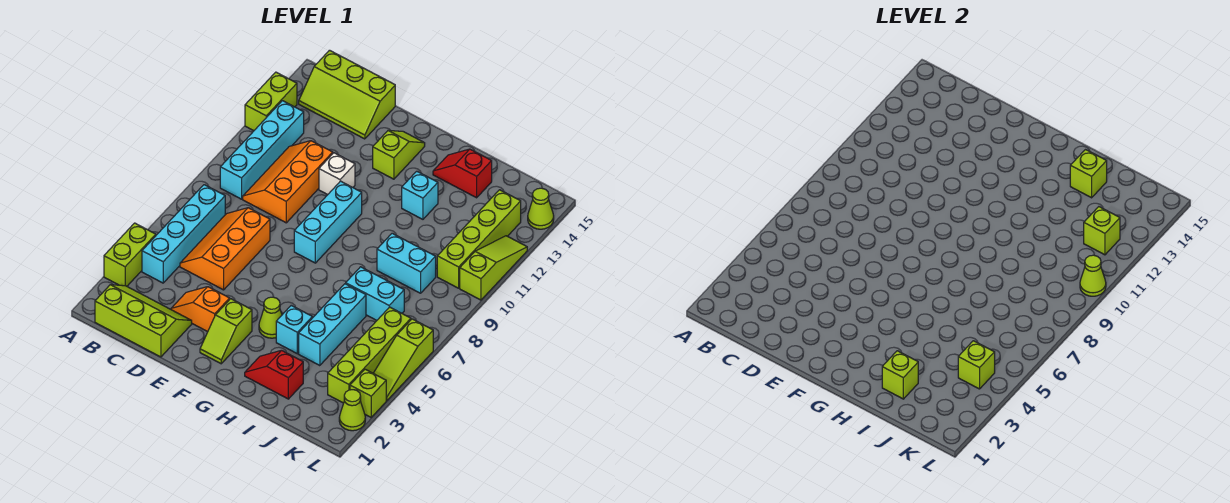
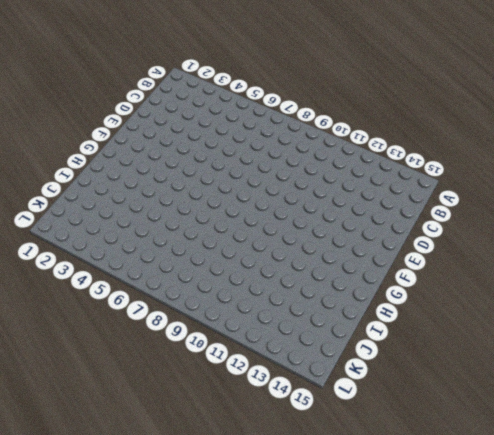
none -> lime 1x2 brick [104,223,156,286]
none -> lime 1x2 brick [245,72,297,131]
none -> lime 2x3 slope [95,285,192,357]
none -> cyan 1x4 brick [142,185,225,283]

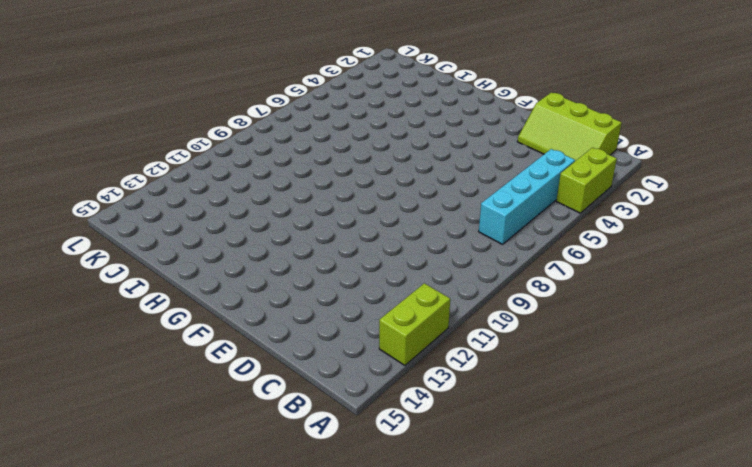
none -> cyan 1x4 brick [220,101,304,199]
none -> lime 2x3 slope [299,50,395,139]
none -> orange 2x3 slope [180,208,270,290]
none -> orange 2x3 slope [243,141,333,223]

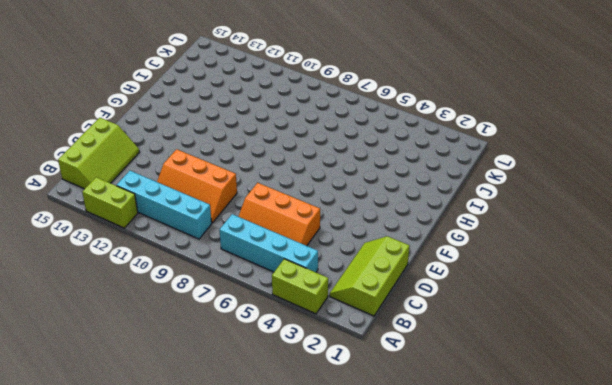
none -> orange 1x2 slope [171,287,230,332]
none -> white 1x1 brick [319,153,355,195]
none -> lime 1x2 slope [200,299,252,364]
none -> cyan 1x3 brick [294,181,362,263]

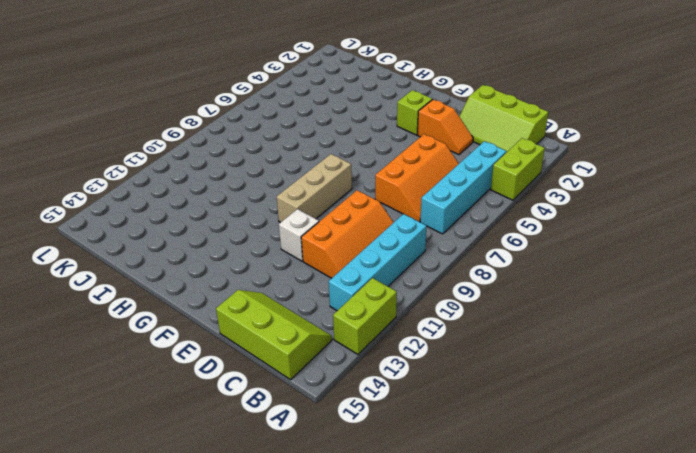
tan 1x3 brick [277,154,352,223] -> cyan 1x3 brick [294,181,362,263]
none -> lime 1x2 slope [373,130,425,179]
none -> lime 1x1 cone [259,297,282,338]
none -> red 1x2 slope [245,350,303,399]
none -> cyan 1x1 brick [276,305,312,354]

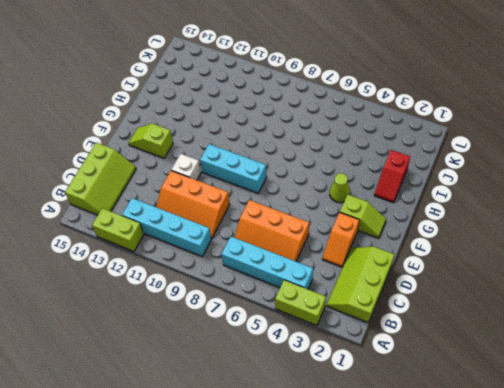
none -> cyan 1x1 brick [276,305,312,354]
none -> cyan 1x1 brick [402,171,438,219]
none -> red 1x2 slope [433,149,492,198]
none -> cyan 1x3 brick [299,284,366,366]

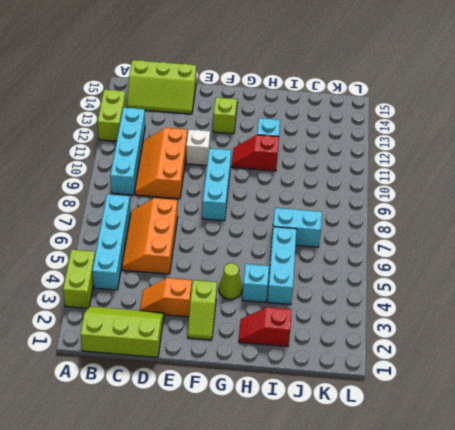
red 1x2 slope [232,135,279,171] -> red 1x2 slope moved to [433,149,492,198]
none -> cyan 1x2 brick [377,233,436,293]
none -> lime 1x4 brick [328,307,411,403]
none -> lime 1x4 brick [437,190,521,288]
none -> lime 1x1 cone [339,390,365,431]

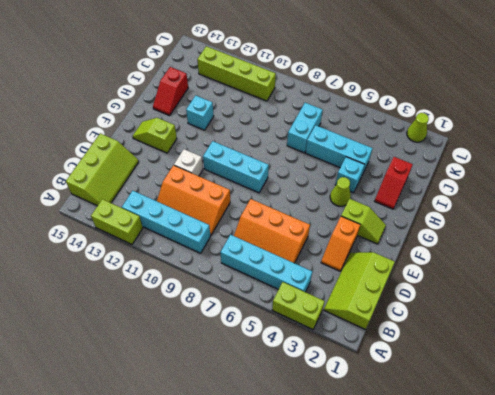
none -> cyan 1x2 brick [377,233,436,293]
none -> lime 1x4 brick [328,307,411,403]
none -> lime 1x1 brick [350,369,386,417]
none -> lime 1x3 slope [373,319,433,401]

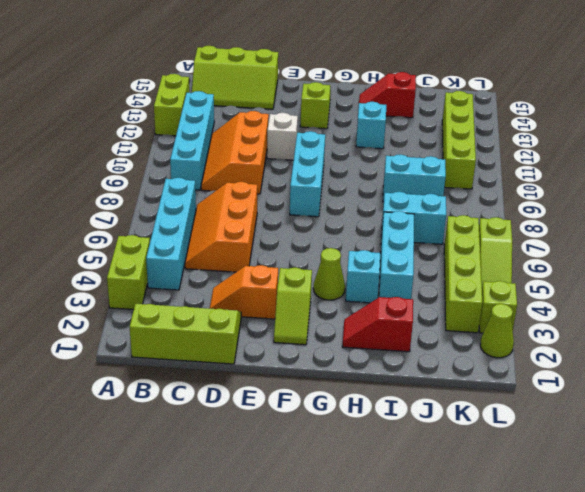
none -> lime 1x3 slope [460,236,527,300]
none -> lime 1x1 cone [528,188,554,229]
none -> lime 1x1 brick [882,351,918,399]
none -> lime 1x1 brick [1070,150,1107,198]

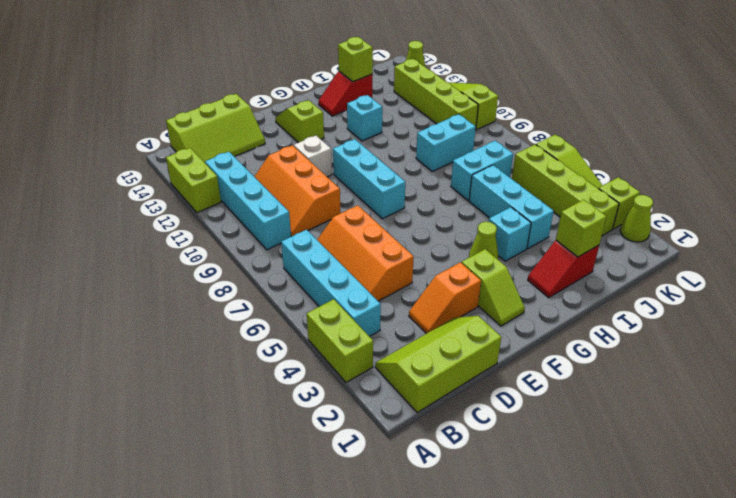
none -> lime 1x1 brick [958,341,995,389]
none -> lime 1x1 brick [1084,207,1120,255]
none -> lime 1x1 cone [1080,255,1106,296]

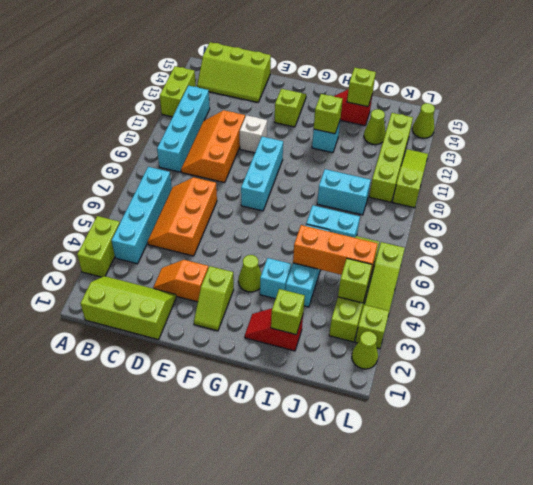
lime 1x1 brick [314,94,343,134] -> lime 1x1 brick moved to [1084,207,1120,255]
orange 1x3 brick [293,225,378,279] -> none
lime 1x1 cone [364,109,386,144] -> lime 1x1 cone moved to [1080,255,1106,296]

